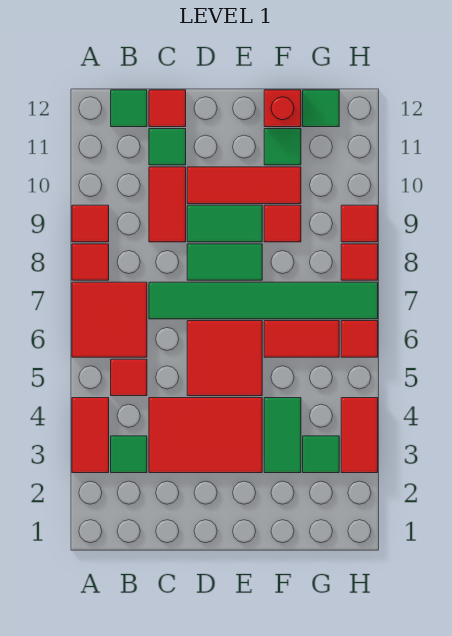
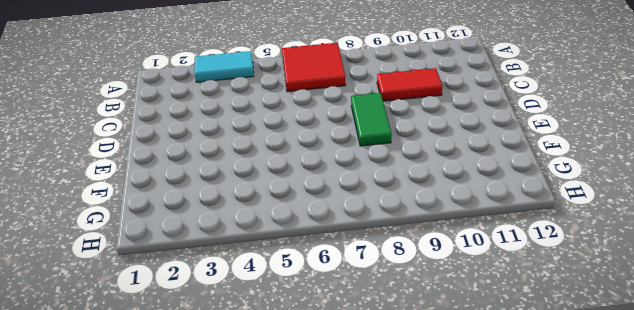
cyan 1x2 tile [194,51,254,82] -> red 1x2 tile [72,398,109,473]
none -> red 1x1 tile [72,244,109,280]
none -> red 1x1 tile [72,205,109,242]
none -> green 1x1 tile [111,436,147,473]

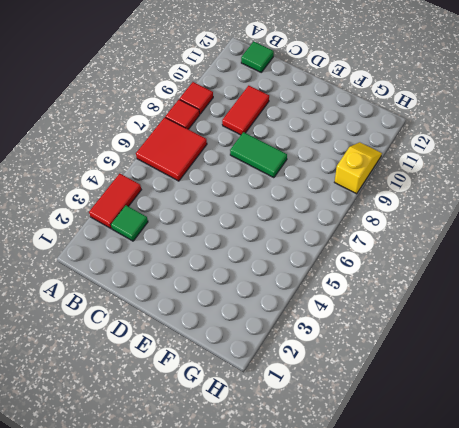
yellow 1x2 slope [335,142,382,194] -> red 1x1 tile [341,205,378,242]
none -> red 1x1 tile [111,359,147,396]
none -> red 2x3 tile [149,398,262,473]
none -> green 1x6 tile [149,282,378,319]

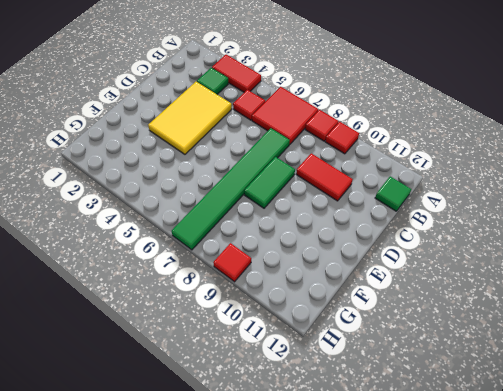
yellow 2x3 tile [148,82,232,154] -> red 2x3 tile [149,398,262,473]
none -> green 1x1 tile [149,129,186,165]
none -> red 1x1 tile [149,90,186,127]
none -> red 2x2 tile [187,321,262,396]

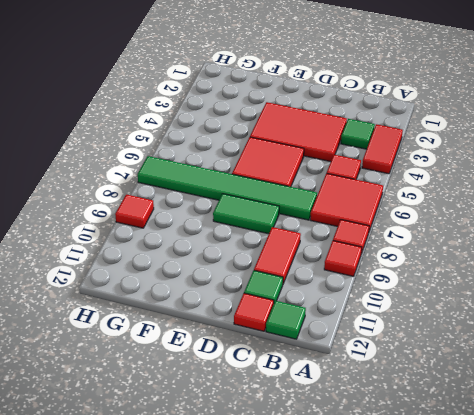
none -> green 1x2 tile [187,205,262,242]
none -> red 1x3 tile [187,167,301,204]
none -> green 1x2 tile [264,398,301,473]

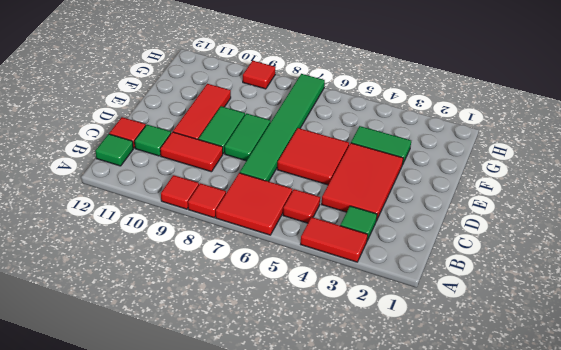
none -> red 1x2 tile [264,321,339,357]
none -> red 1x1 tile [264,205,301,242]
none -> green 1x1 tile [264,129,301,165]

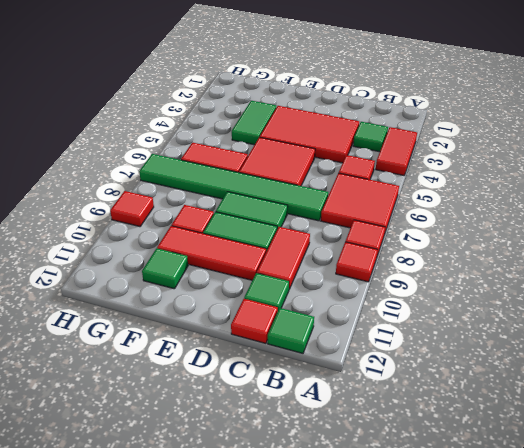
none -> red 1x1 brick [264,90,301,127]
none -> green 1x1 tile [303,436,339,473]
none -> green 1x1 tile [303,90,339,127]

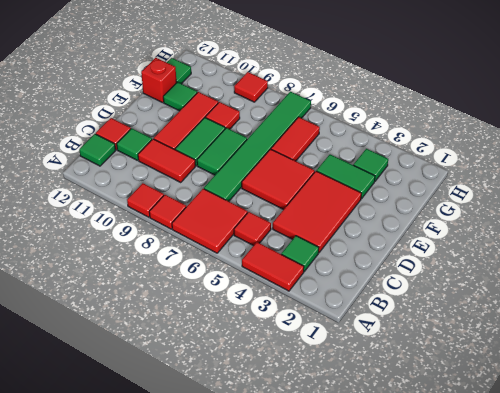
none -> red 1x2 tile [341,398,378,473]
none -> red 1x1 tile [341,321,378,357]
none -> red 1x1 tile [341,244,378,280]

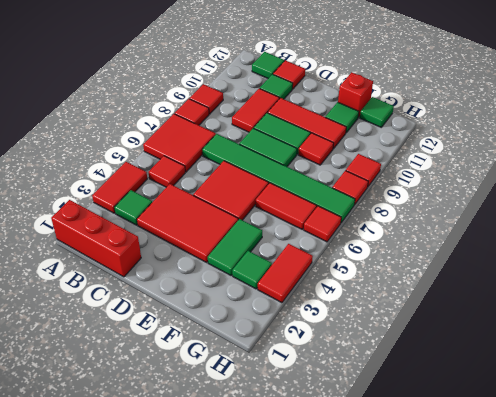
red 1x3 brick [51,200,141,277] -> none

